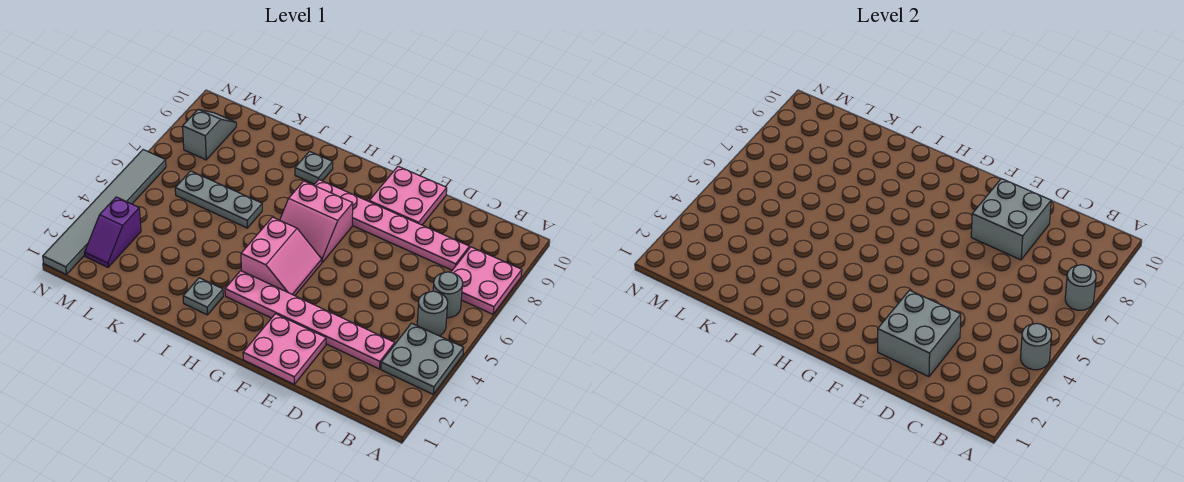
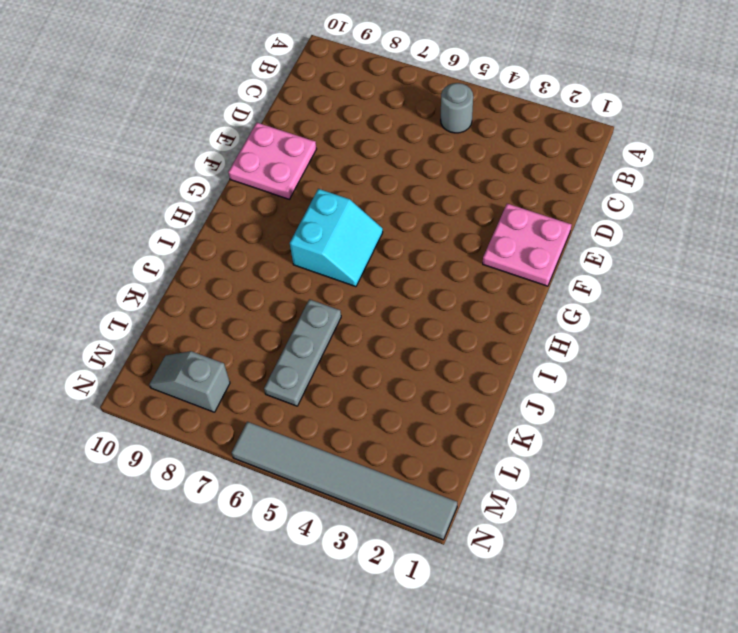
cyan 2x2 slope [290,189,383,287] -> pink 2x2 slope [280,181,353,262]
none -> grey 2x2 plate [381,323,464,394]
none -> pink 2x2 plate [451,247,522,314]
none -> grey 1x1 round brick [433,272,463,318]

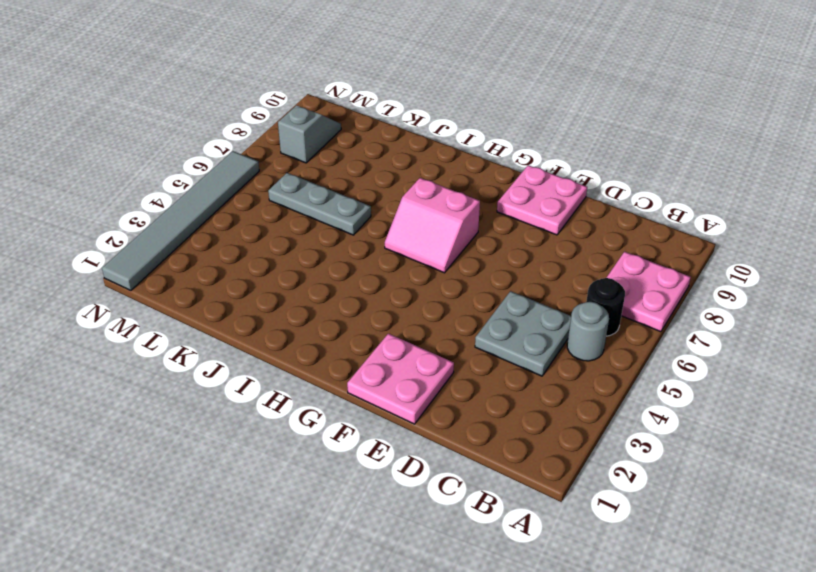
black 1x1 round brick [586,278,625,336] -> grey 1x1 round brick [433,272,463,318]
grey 2x2 plate [475,291,571,376] -> grey 2x2 plate moved to [381,323,464,394]
none -> pink 1x6 plate [225,271,395,369]
none -> pink 1x6 plate [314,180,469,270]
none -> pink 2x2 slope [241,217,322,296]

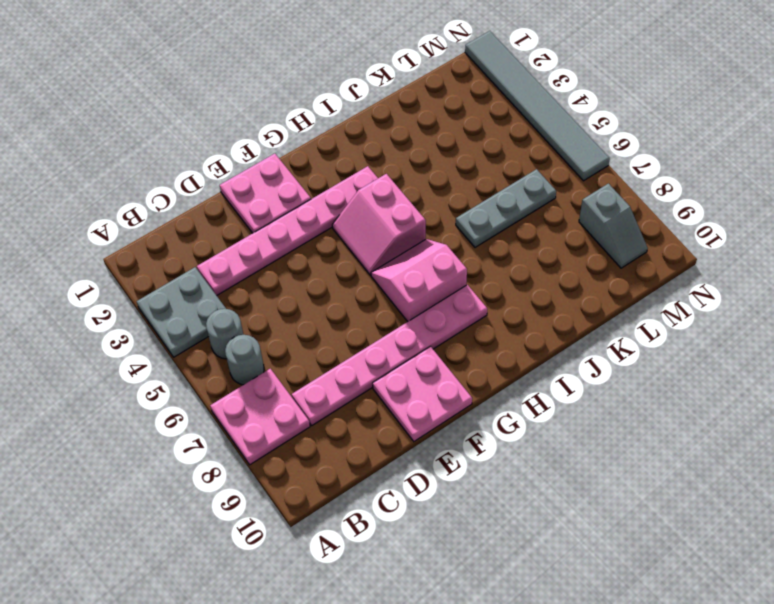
none -> grey 1x1 plate [183,278,223,315]
none -> grey 1x1 plate [295,151,333,184]
none -> purple 1x2 slope [85,197,141,267]

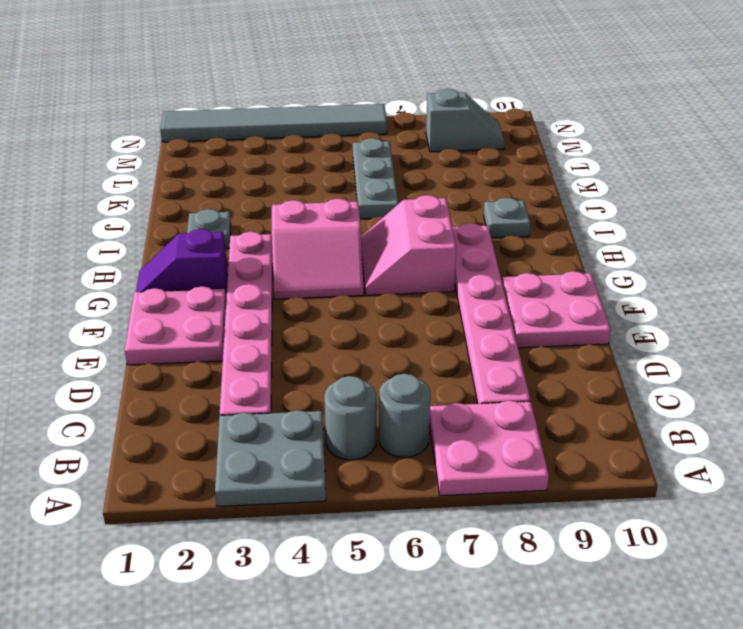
purple 1x2 slope [136,229,228,298] -> purple 1x2 slope moved to [85,197,141,267]
none -> grey 1x1 round brick [1021,324,1052,370]
none -> grey 1x1 round brick [1065,265,1096,310]
none -> grey 2x2 brick [878,290,961,377]

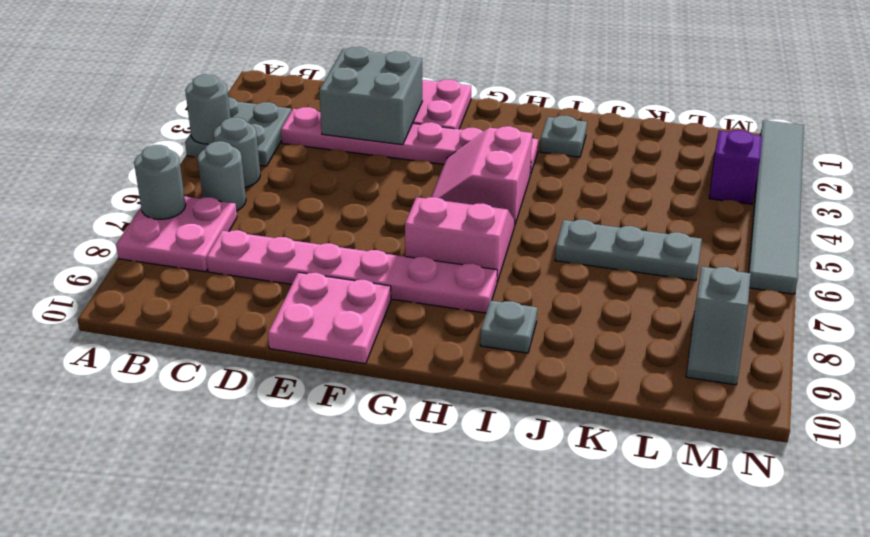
none -> grey 2x2 brick [971,179,1051,260]

